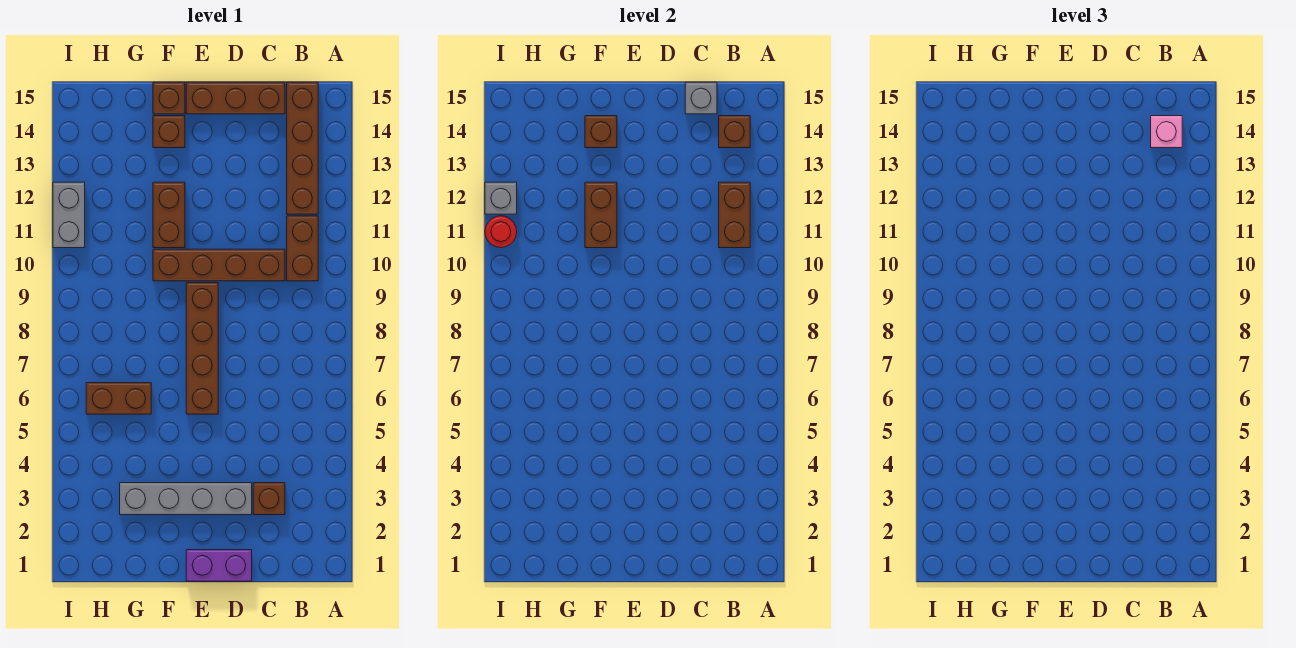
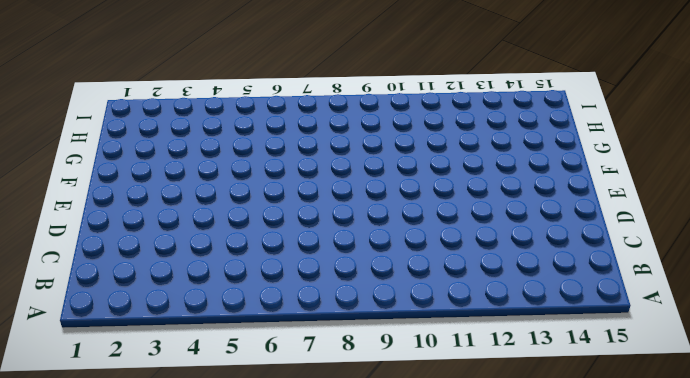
none -> brown 1x2 brick [287,216,318,281]
none -> brown 1x4 brick [287,82,318,214]
none -> brown 1x1 brick [253,483,285,515]

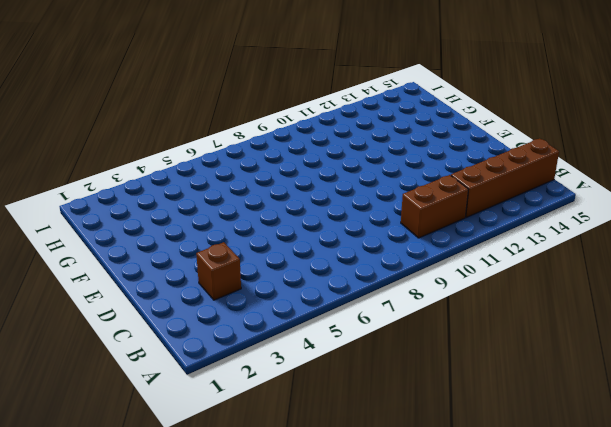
none -> brown 1x4 brick [153,249,285,281]
none -> brown 1x3 brick [186,82,285,114]
none -> purple 1x2 brick [186,550,252,581]

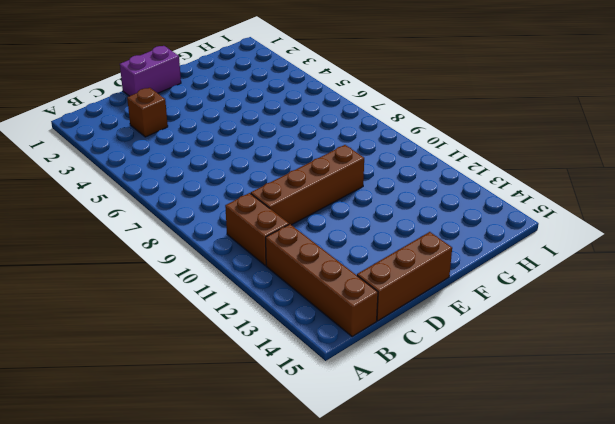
none -> grey 1x4 brick [120,483,252,515]
none -> brown 1x4 brick [186,283,218,414]
none -> brown 1x2 brick [153,182,185,248]

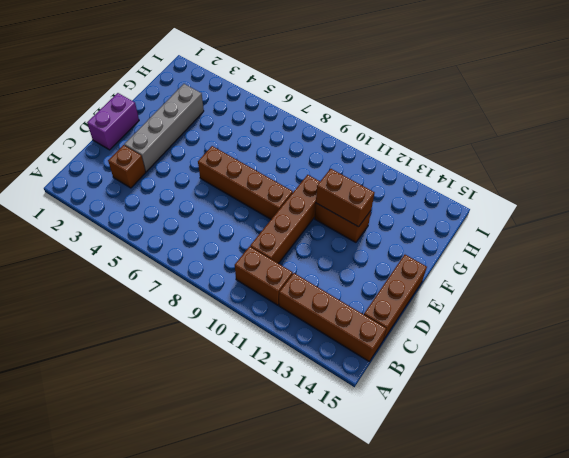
none -> brown 1x1 brick [153,116,185,148]
none -> brown 1x1 brick [153,82,185,114]
none -> brown 1x2 brick [86,383,151,414]

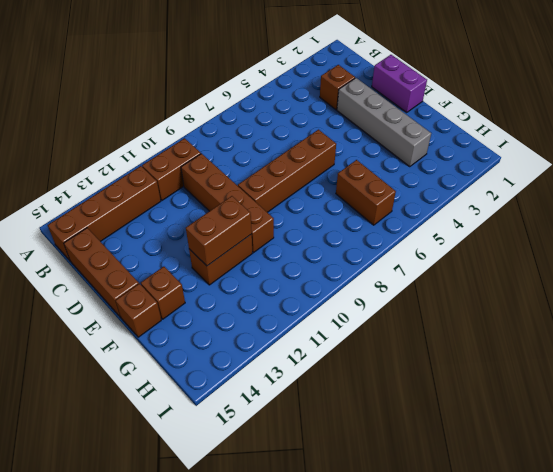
none -> grey 1x2 brick [53,182,85,248]
none -> brown 1x2 brick [719,182,750,248]
none -> brown 1x1 brick [719,116,750,148]

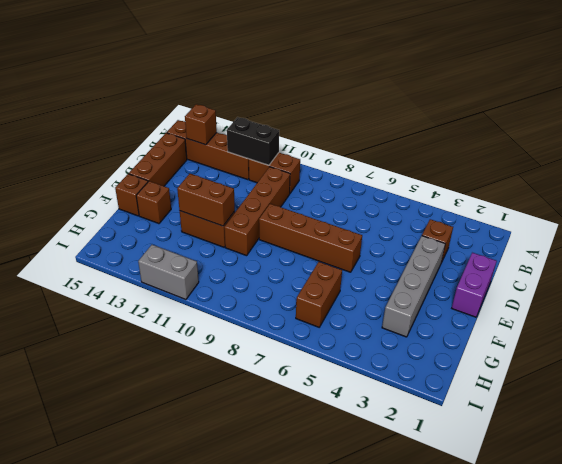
black 1x2 brick [227,117,279,165] -> brown 1x2 brick [719,182,750,248]
none -> grey 1x1 brick [685,82,717,114]
none -> brown 1x1 brick [585,116,617,148]
none -> red 1x1 round brick [485,216,517,248]

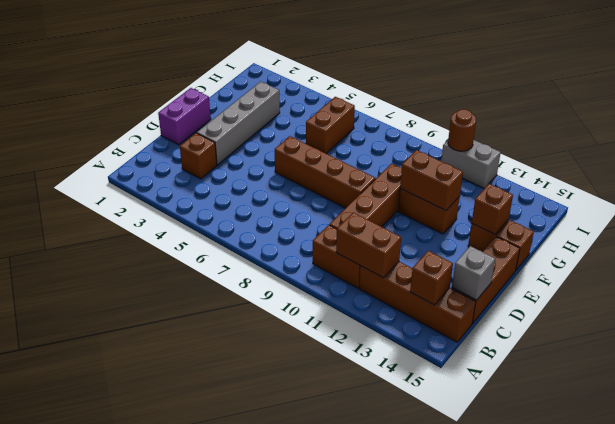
brown 1x1 round brick [448,109,476,151] -> red 1x1 round brick [485,216,517,248]
none -> grey 1x1 brick [485,182,517,214]
none -> pink 1x1 brick [1151,116,1182,148]

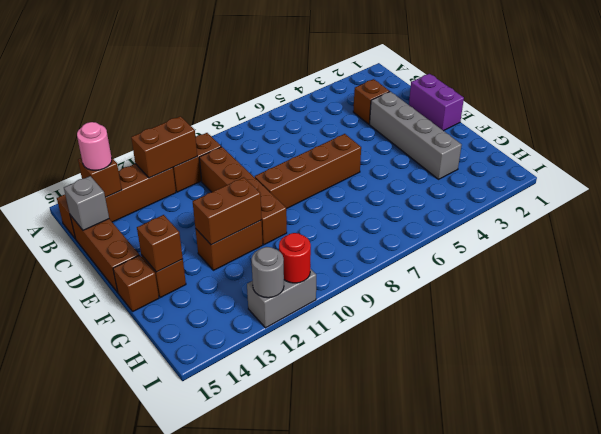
pink 1x1 round brick [77,122,112,170] -> pink 1x1 brick [1151,116,1182,148]
grey 1x1 round brick [251,247,284,298] -> grey 1x1 brick [485,182,517,214]
none -> brown 1x2 brick [86,383,151,414]

